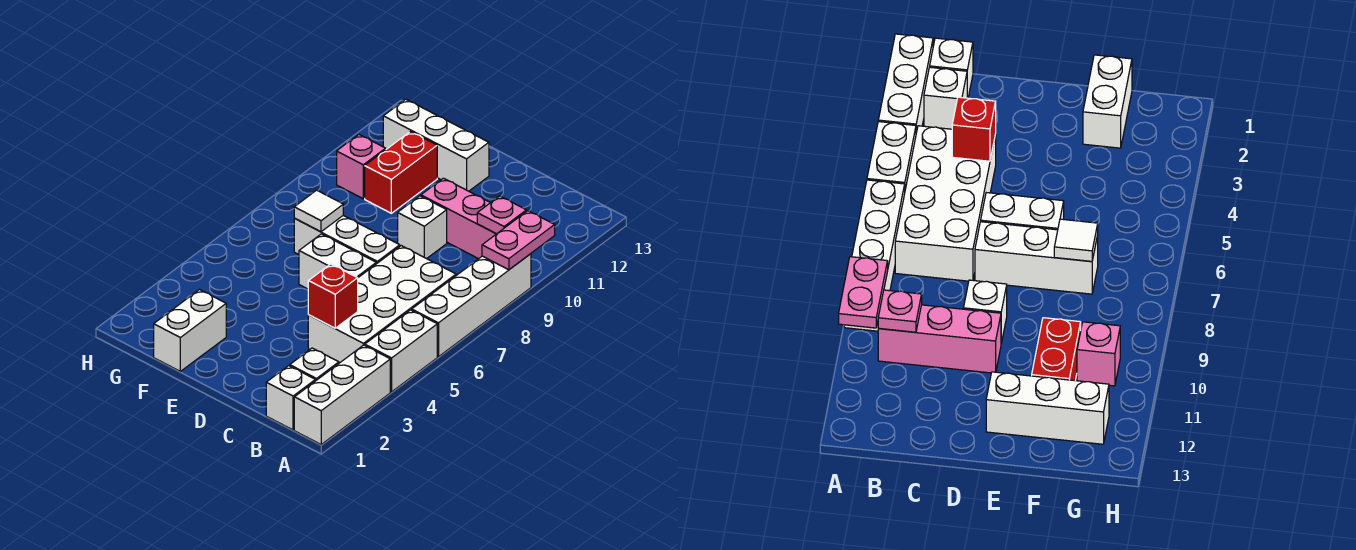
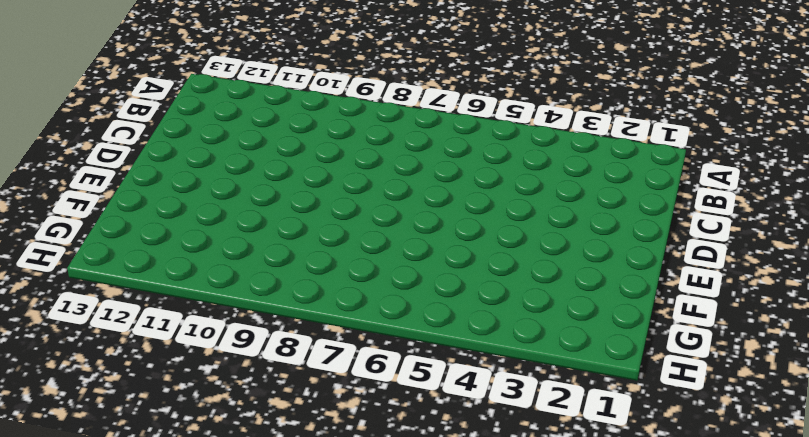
none -> white 1x3 brick [294,345,390,444]
none -> white 1x2 brick [365,310,437,392]
none -> white 1x4 brick [412,254,531,357]

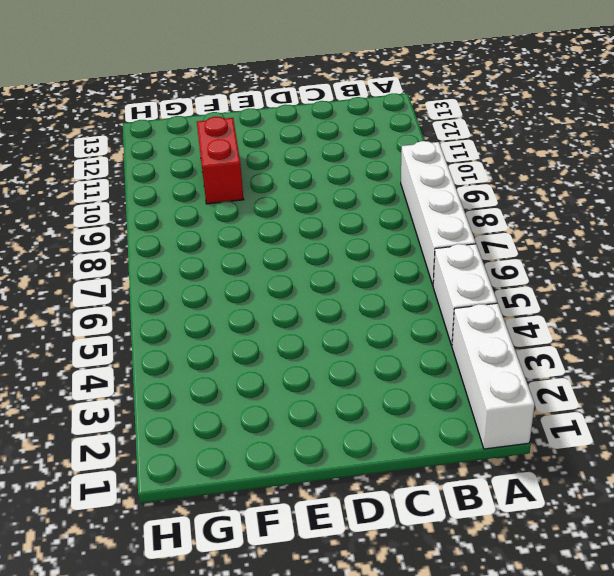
none -> white 1x1 brick [266,366,315,430]
none -> white 1x1 brick [290,348,339,381]
none -> white 2x4 brick [308,246,456,363]

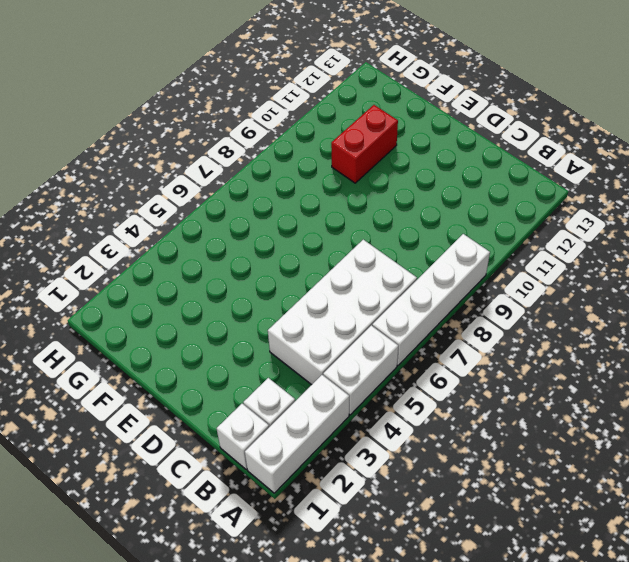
none -> pink 1x3 brick [421,178,496,259]
none -> white 1x2 brick [299,234,376,289]
none -> white 1x3 brick [294,216,400,264]

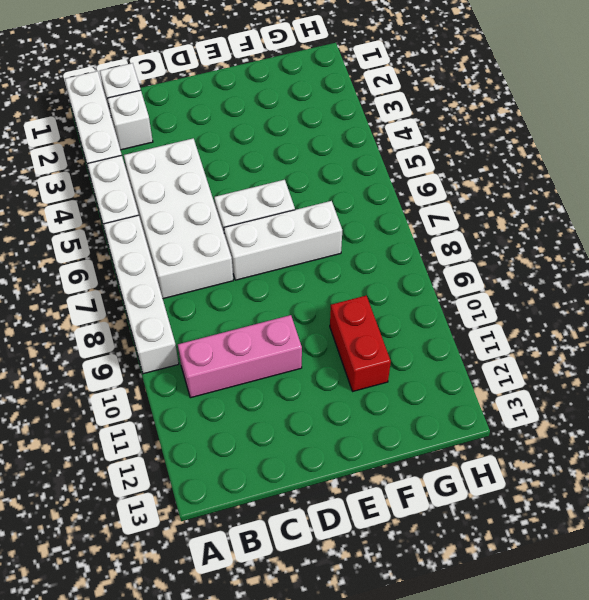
none -> white 1x1 brick [398,196,447,259]
none -> white 1x3 brick [383,99,489,191]
none -> white 1x2 brick [154,290,226,371]

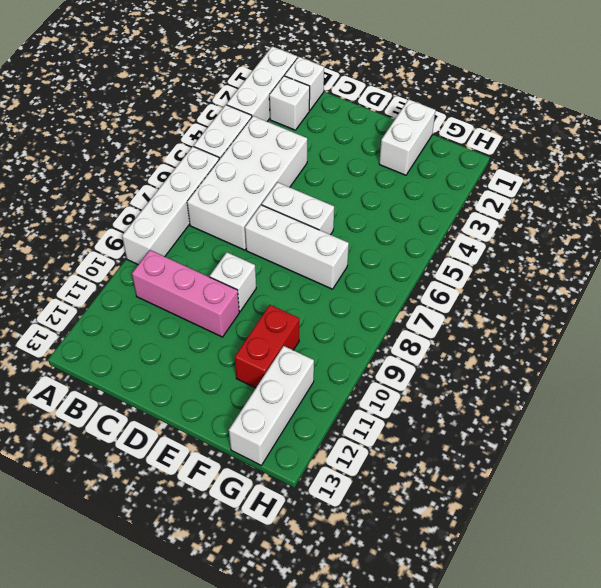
white 1x3 brick [229,346,314,465] -> white 1x3 brick turned to [383,99,489,191]
none -> pink 1x1 brick [337,135,386,199]
none -> pink 1x2 plate [482,211,555,270]
none -> pink 1x1 plate [477,196,526,234]

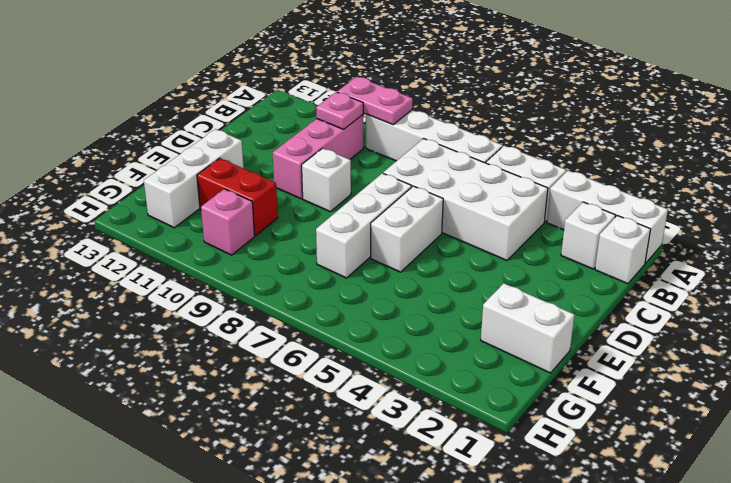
none -> red 1x1 brick [308,264,358,328]
none -> white 1x1 tile [294,190,343,232]

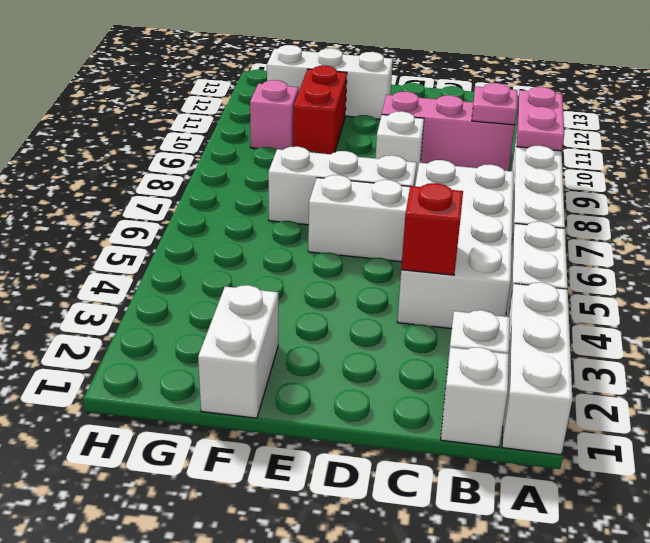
none -> white 1x1 tile [294,190,343,232]

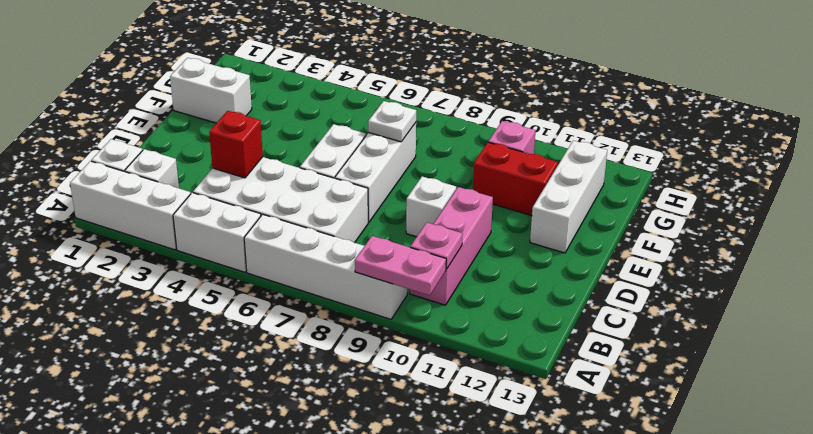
white 1x1 plate [368,101,416,142] -> white 1x1 tile [294,190,343,232]

